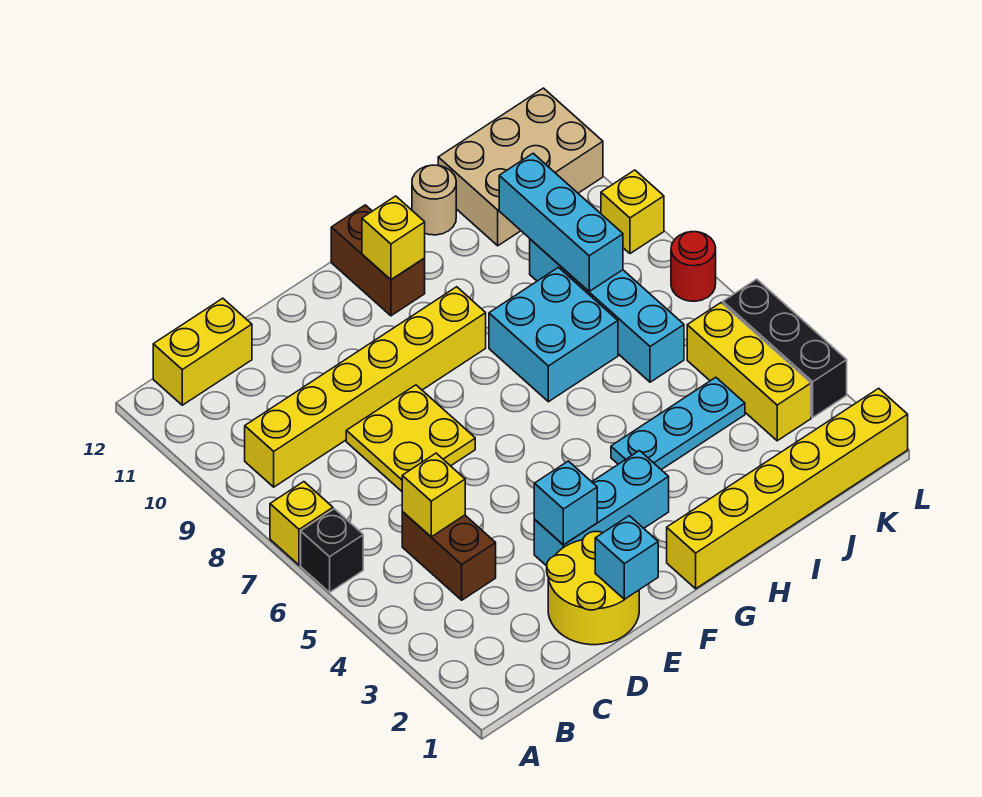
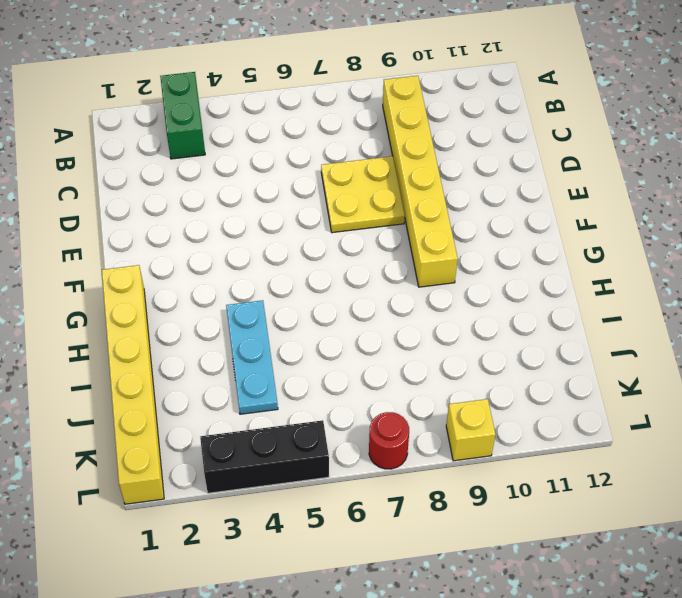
green 1x2 brick [160,72,205,159] -> none
none -> black 1x1 brick [301,509,363,592]
none -> yellow 1x1 brick [270,482,333,565]
none -> yellow 1x2 brick [153,298,252,405]

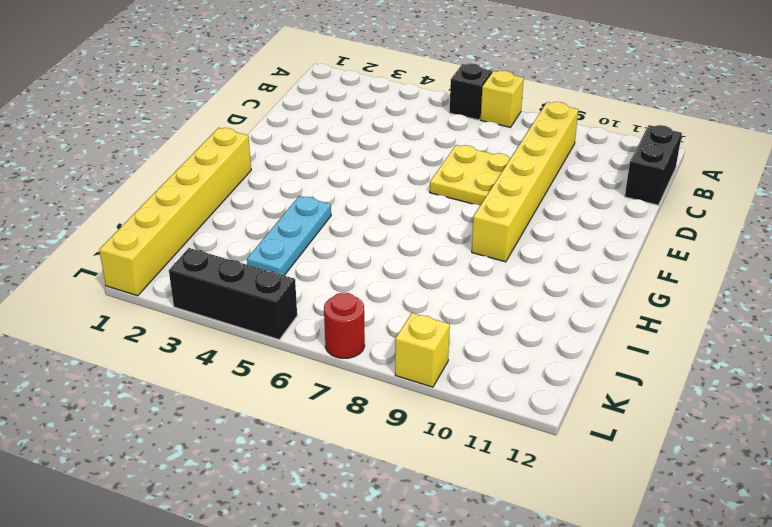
black 1x2 brick [625,125,682,205] -> yellow 1x2 brick [153,298,252,405]
none -> brown 1x2 brick [402,512,496,600]
none -> yellow 2x2 round brick [547,532,639,645]
none -> cyan 1x3 brick [534,451,669,566]

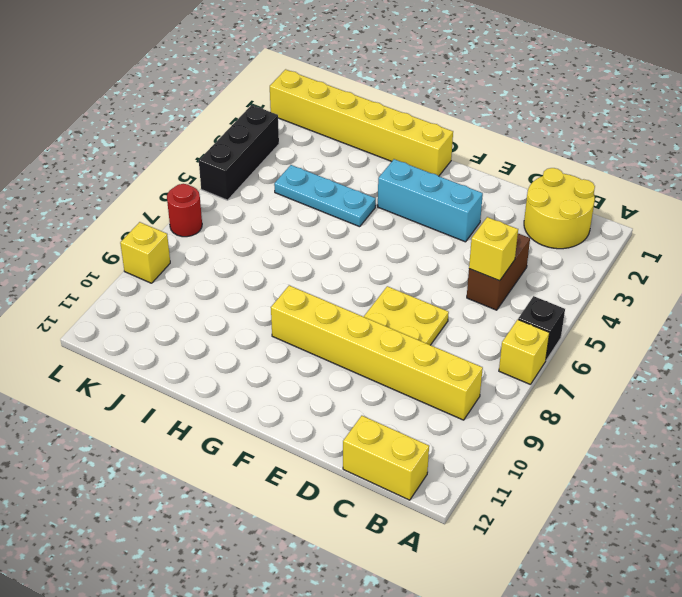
yellow 2x2 round brick [524,168,595,249] -> yellow 2x2 round brick moved to [547,532,639,645]
none -> brown 1x2 brick [331,205,425,316]
none -> cyan 2x2 brick [489,267,618,402]
none -> tan 1x1 round brick [412,165,456,235]

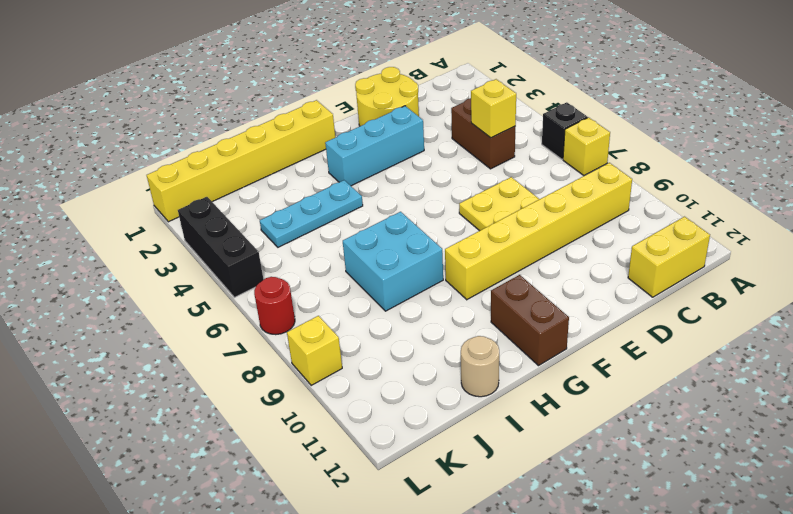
none -> cyan 1x4 brick [530,239,684,382]
none -> tan 2x3 brick [438,88,603,246]
none -> yellow 1x3 brick [687,303,811,441]

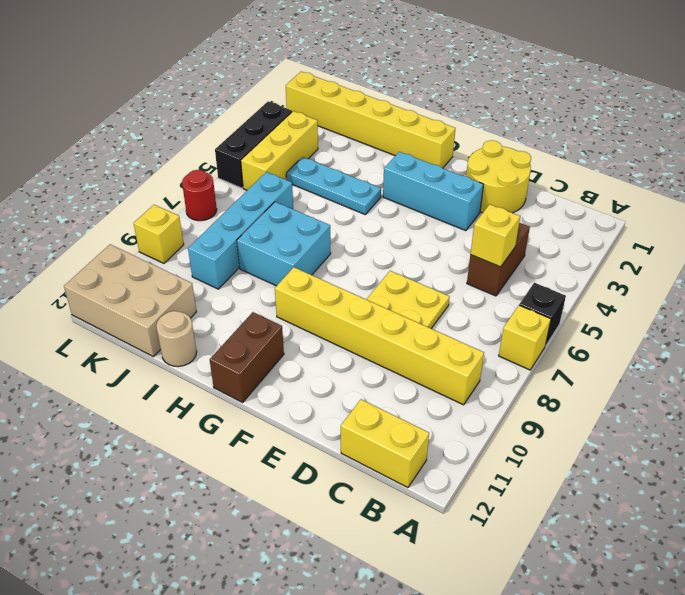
none -> cyan 1x1 brick [595,516,658,599]
none -> cyan 1x1 brick [534,461,597,545]
none -> yellow 1x1 brick [362,196,425,280]

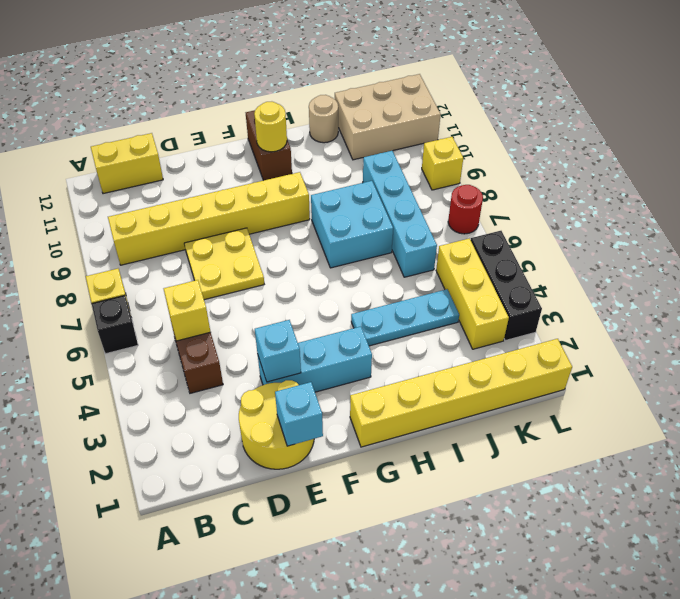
yellow 1x1 round brick [254,102,287,152] -> yellow 1x1 brick [362,196,425,280]
none -> cyan 1x3 brick [499,153,623,291]

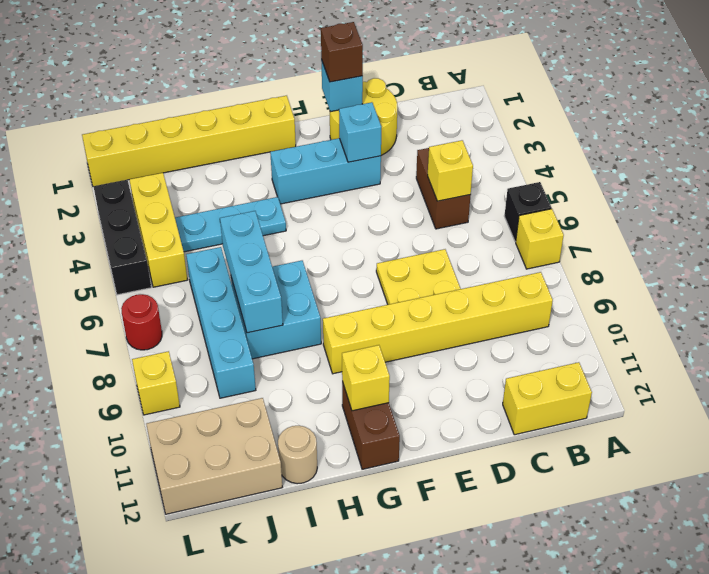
brown 1x1 brick [321,22,363,82] -> none
cyan 1x3 brick [220,211,283,333] -> cyan 1x3 brick moved to [499,153,623,291]

